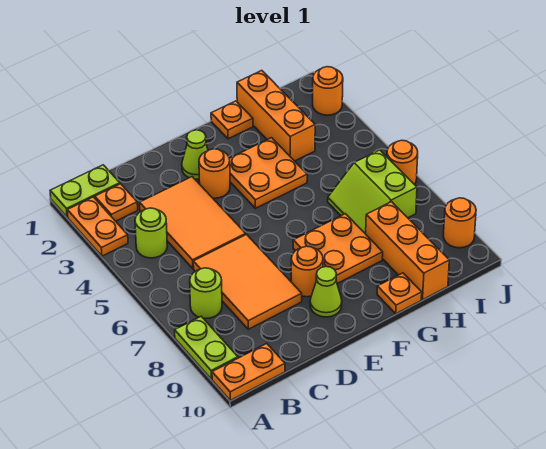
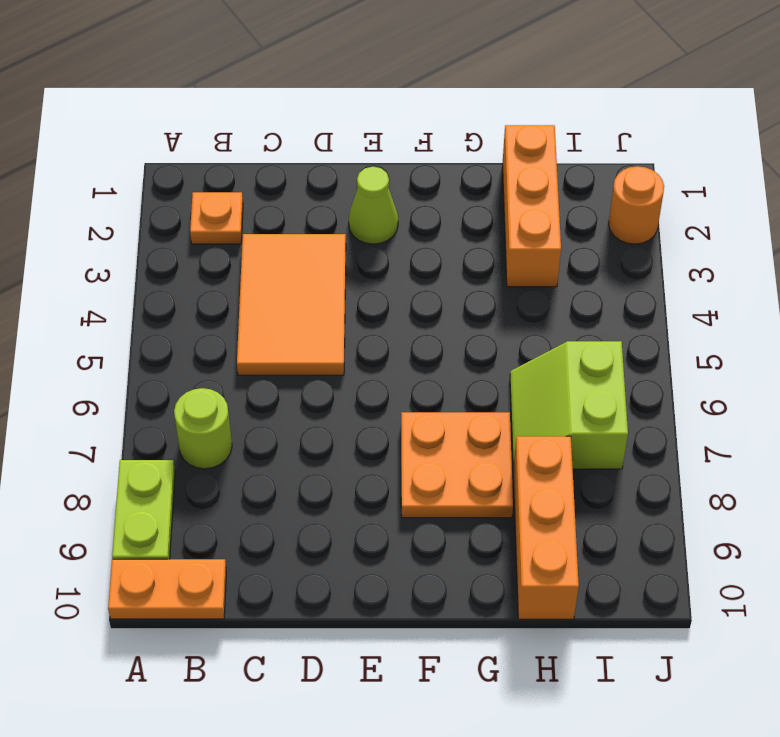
none -> lime 1x2 plate [50,165,120,217]
none -> orange 1x2 plate [67,197,128,256]
none -> lime 1x1 round brick [135,208,167,258]

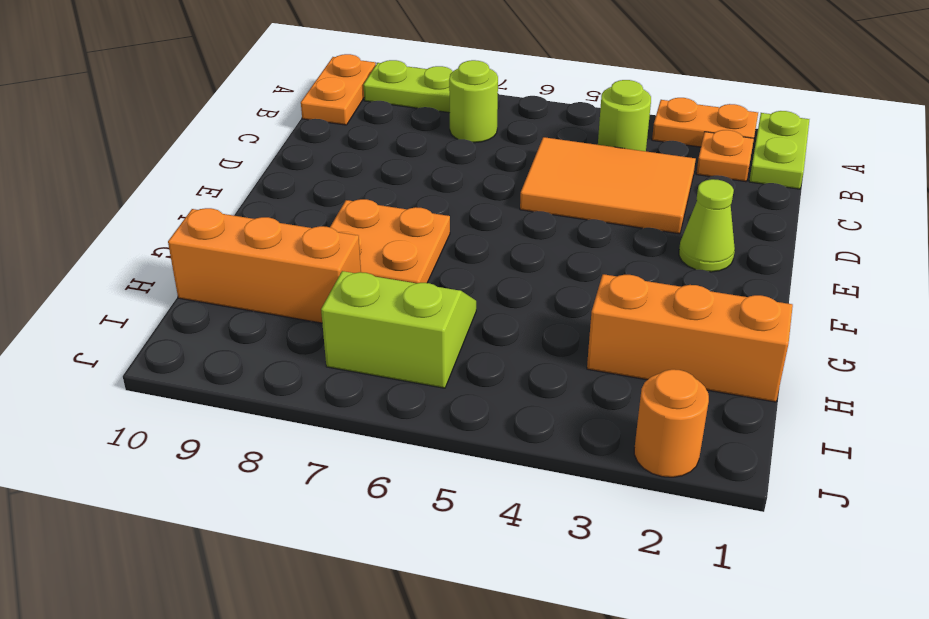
none -> orange 2x3 tile [193,235,302,329]
none -> orange 1x1 round brick [199,149,230,198]
none -> orange 1x1 round brick [291,246,323,297]

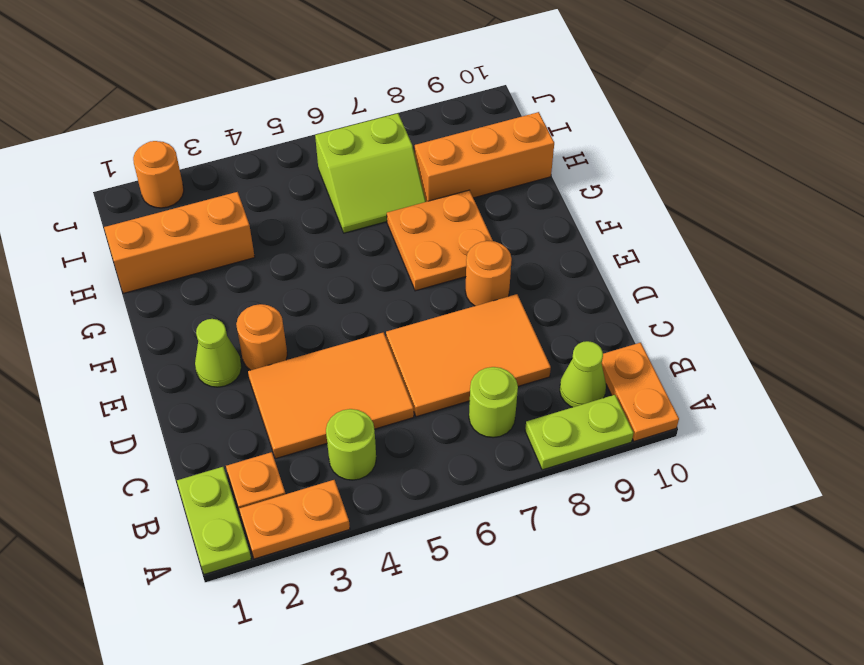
lime 1x1 cone [560,341,606,407] -> lime 1x1 cone moved to [310,267,342,317]
none -> orange 2x2 plate [229,138,307,208]
none -> orange 1x1 plate [211,101,253,139]
none -> orange 1x1 plate [377,273,422,314]

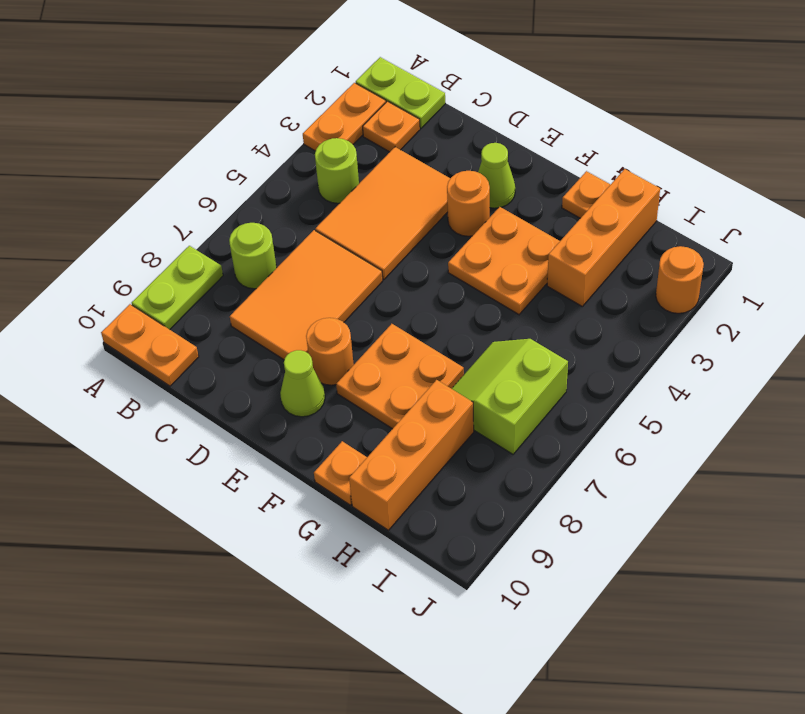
none -> orange 1x1 round brick [387,140,418,184]
none -> orange 1x1 round brick [443,198,476,248]

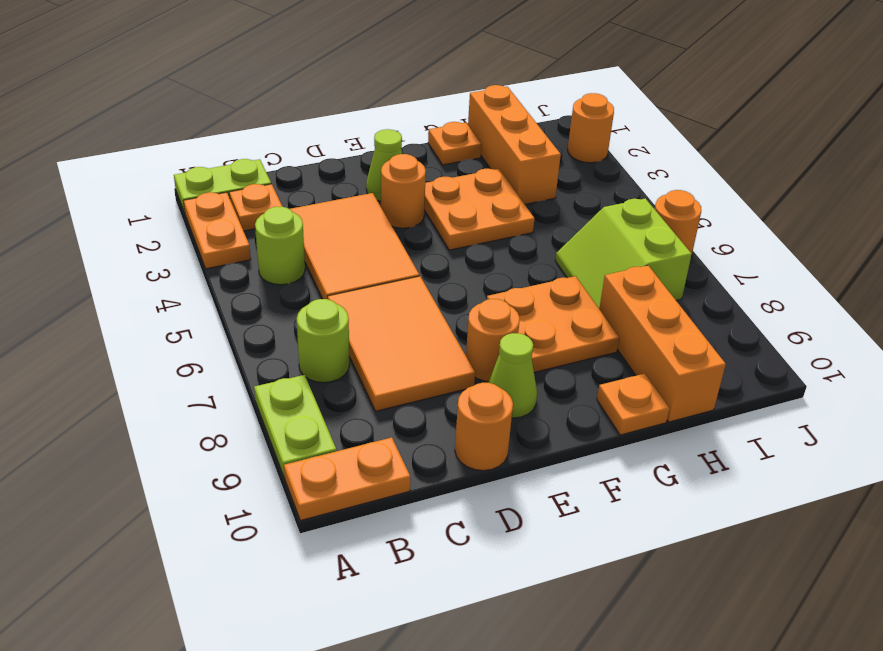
orange 1x1 round brick [455,383,513,471] -> orange 1x1 round brick moved to [443,198,476,248]

